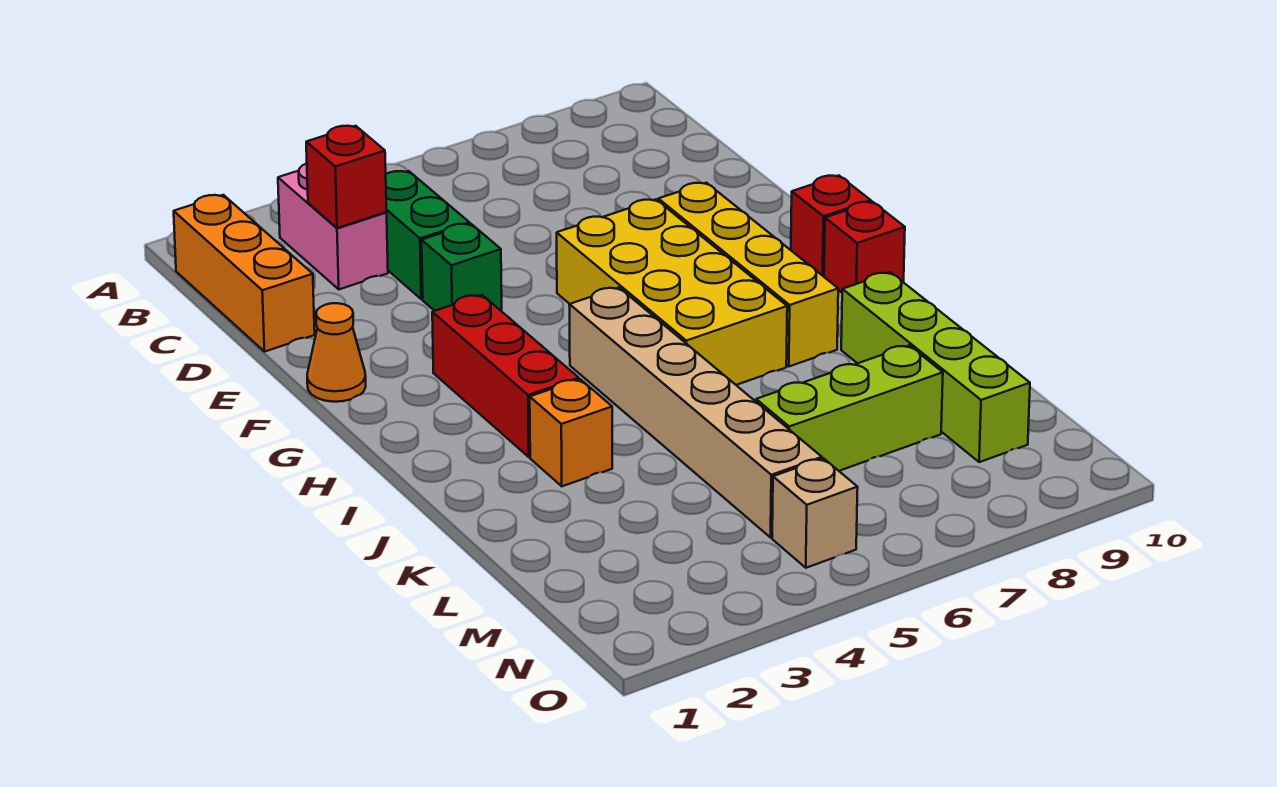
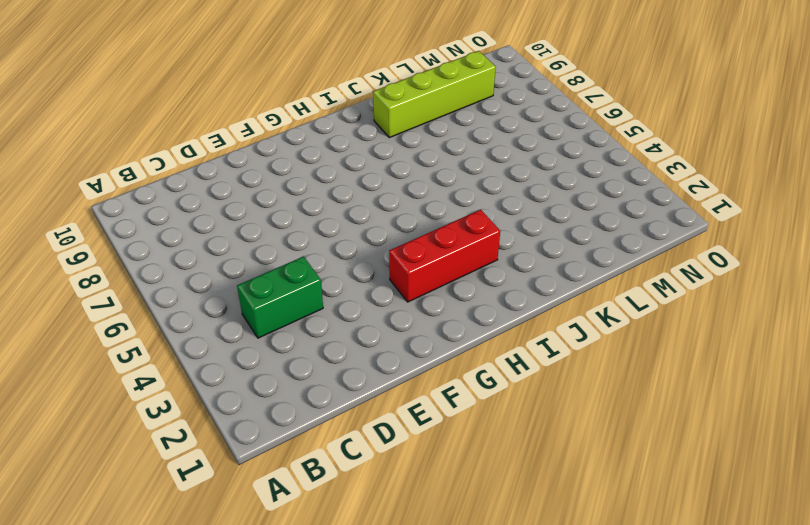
none -> orange 1x3 brick [174,195,315,352]
none -> pink 1x2 brick [278,164,388,289]
none -> green 1x1 brick [422,224,502,311]

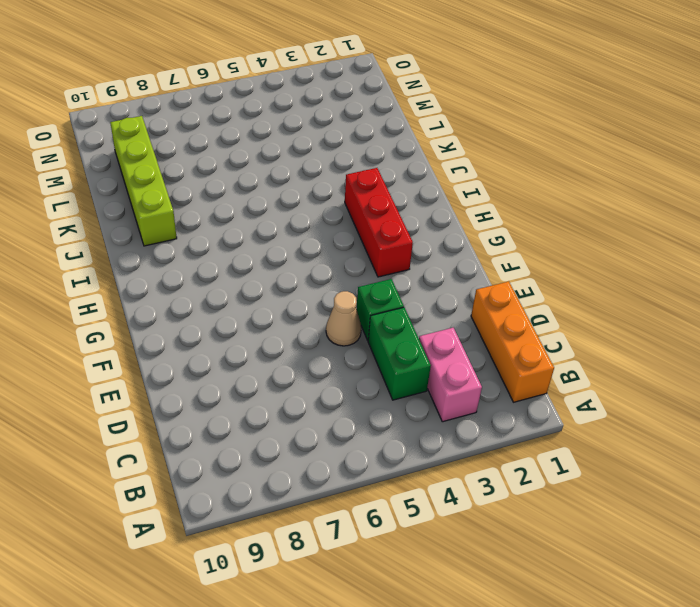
tan 1x1 cone [326,291,361,346] -> none
none -> orange 1x1 cone [307,303,366,402]
none -> yellow 2x4 brick [557,199,787,385]
none -> yellow 1x4 brick [658,183,838,366]

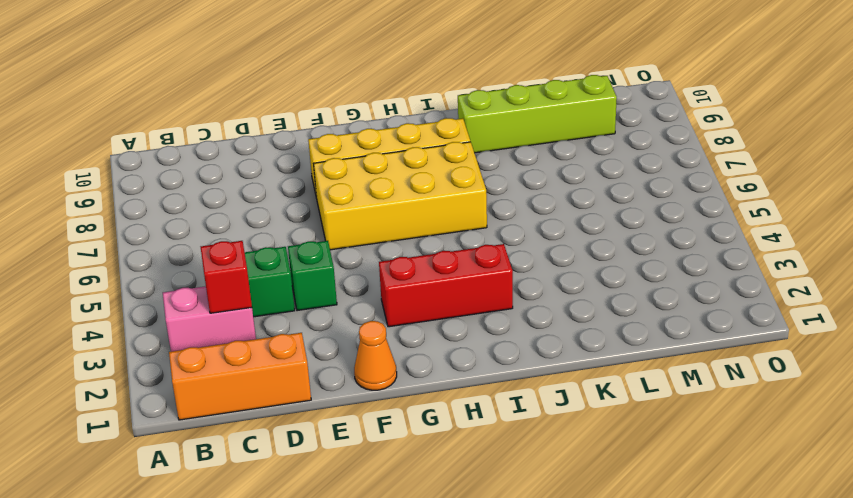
none -> red 1x1 brick [791,176,871,277]
none -> tan 1x6 brick [569,288,822,537]
none -> red 1x1 brick [824,202,905,292]

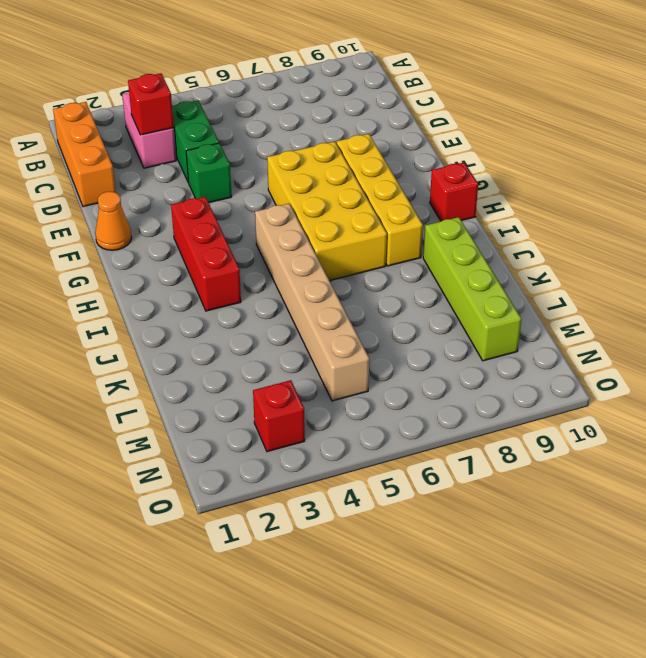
red 1x1 brick [253,380,305,452] -> red 1x1 brick moved to [791,176,871,277]
none -> orange 1x1 brick [530,379,612,486]
none -> lime 1x3 brick [756,346,943,471]
none -> tan 1x1 brick [772,458,858,568]

